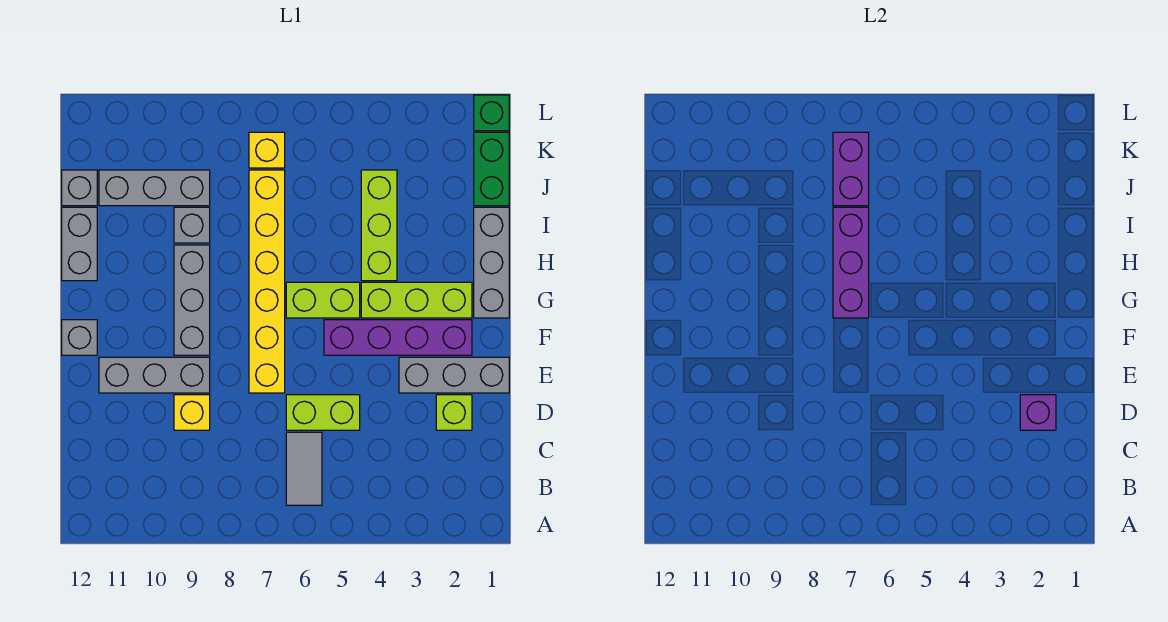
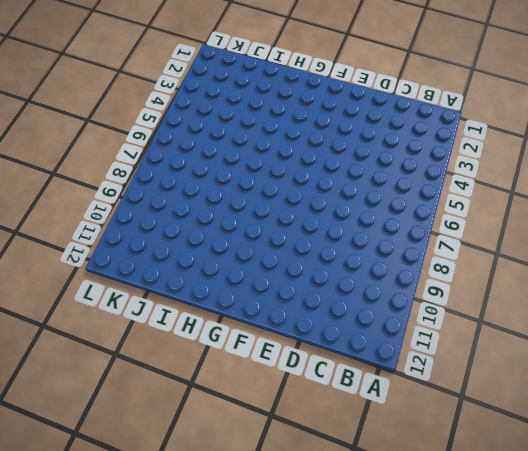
none -> grey 1x2 tile [286,432,322,505]
none -> lime 1x1 brick [436,395,472,430]
none -> lime 1x2 brick [286,395,360,430]

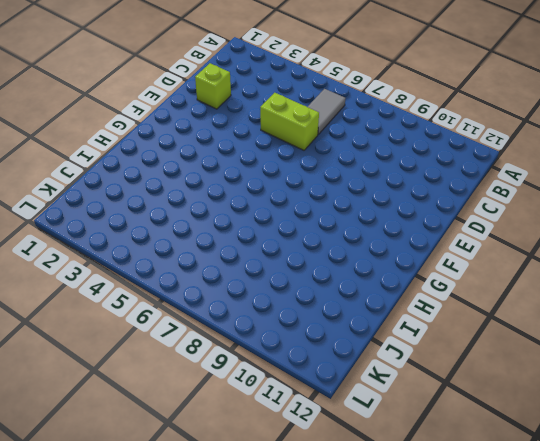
none -> yellow 1x1 brick [174,395,210,430]
none -> grey 1x3 brick [399,357,509,393]
none -> yellow 1x6 brick [249,170,285,393]

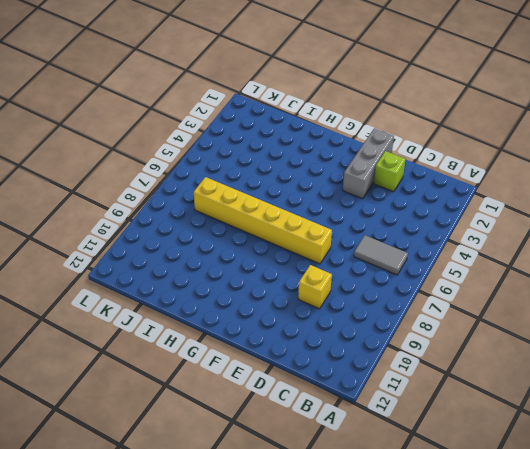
none -> lime 1x2 brick [286,395,360,430]
none -> grey 1x3 brick [99,357,210,393]
none -> purple 1x4 brick [324,320,472,355]

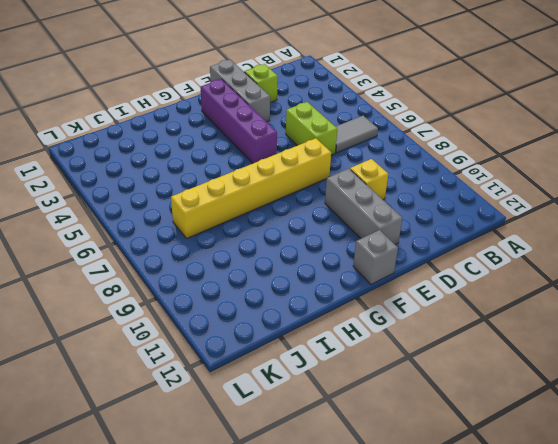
none -> grey 1x3 brick [174,245,210,355]
none -> grey 1x3 brick [474,207,509,318]
none -> lime 1x3 brick [361,282,472,318]

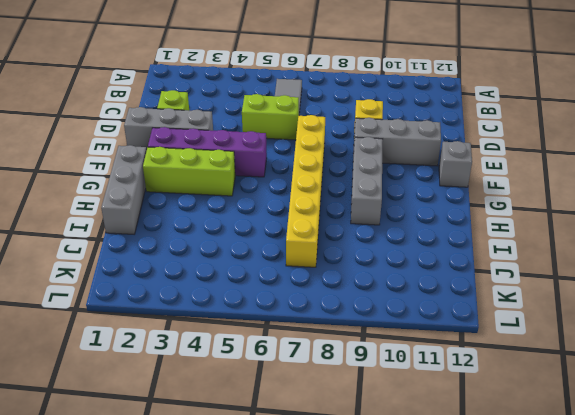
none -> lime 1x2 brick [286,282,360,318]
none -> lime 1x3 brick [361,170,397,281]
none -> grey 1x2 brick [62,207,97,281]

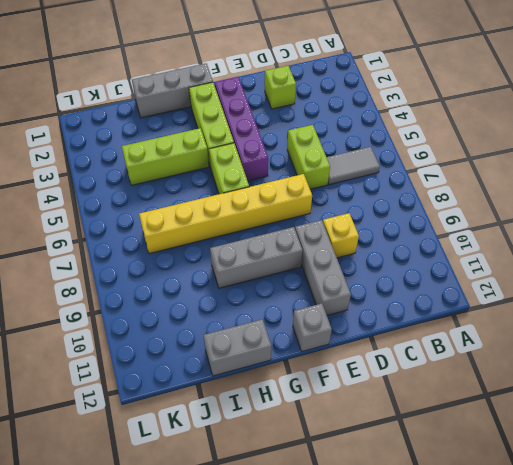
none -> grey 1x3 brick [399,357,509,393]
none -> grey 1x1 brick [174,207,210,243]
none -> green 1x2 brick [474,132,509,206]

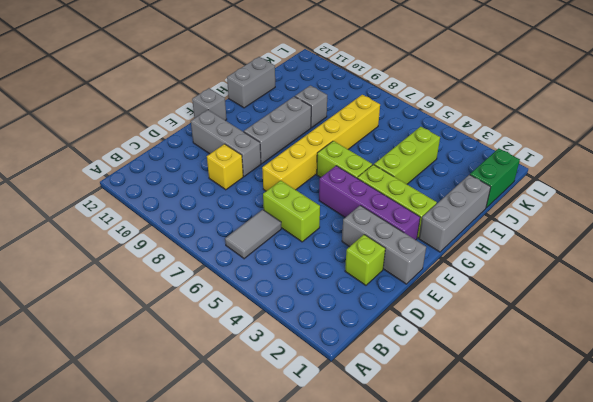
none -> grey 1x3 brick [99,170,210,206]
none -> grey 1x1 brick [62,170,97,206]
none -> yellow 1x1 brick [249,132,285,168]

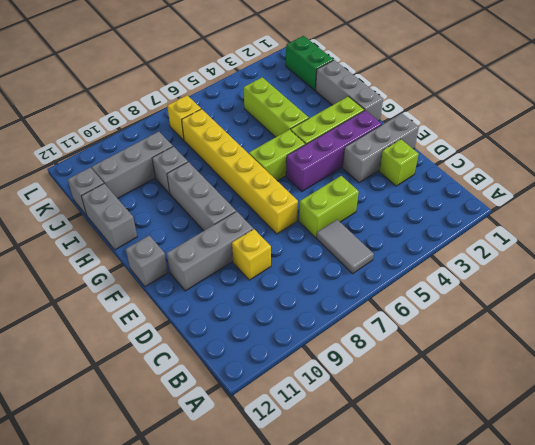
none -> green 1x1 brick [474,95,509,131]
none -> purple 1x1 brick [1020,395,1056,430]
none -> purple 1x3 brick [833,207,869,318]

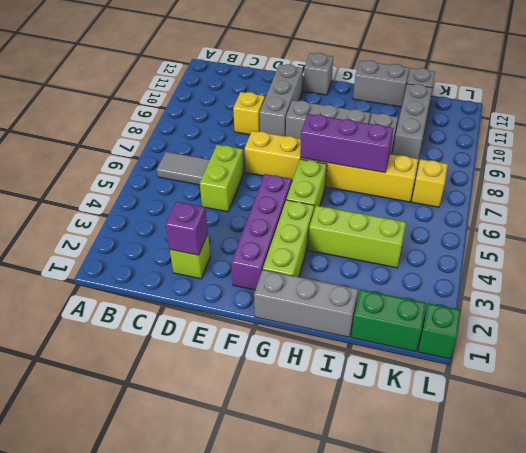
none -> grey 1x3 brick [399,357,509,393]
none -> purple 1x2 brick [833,132,869,206]

